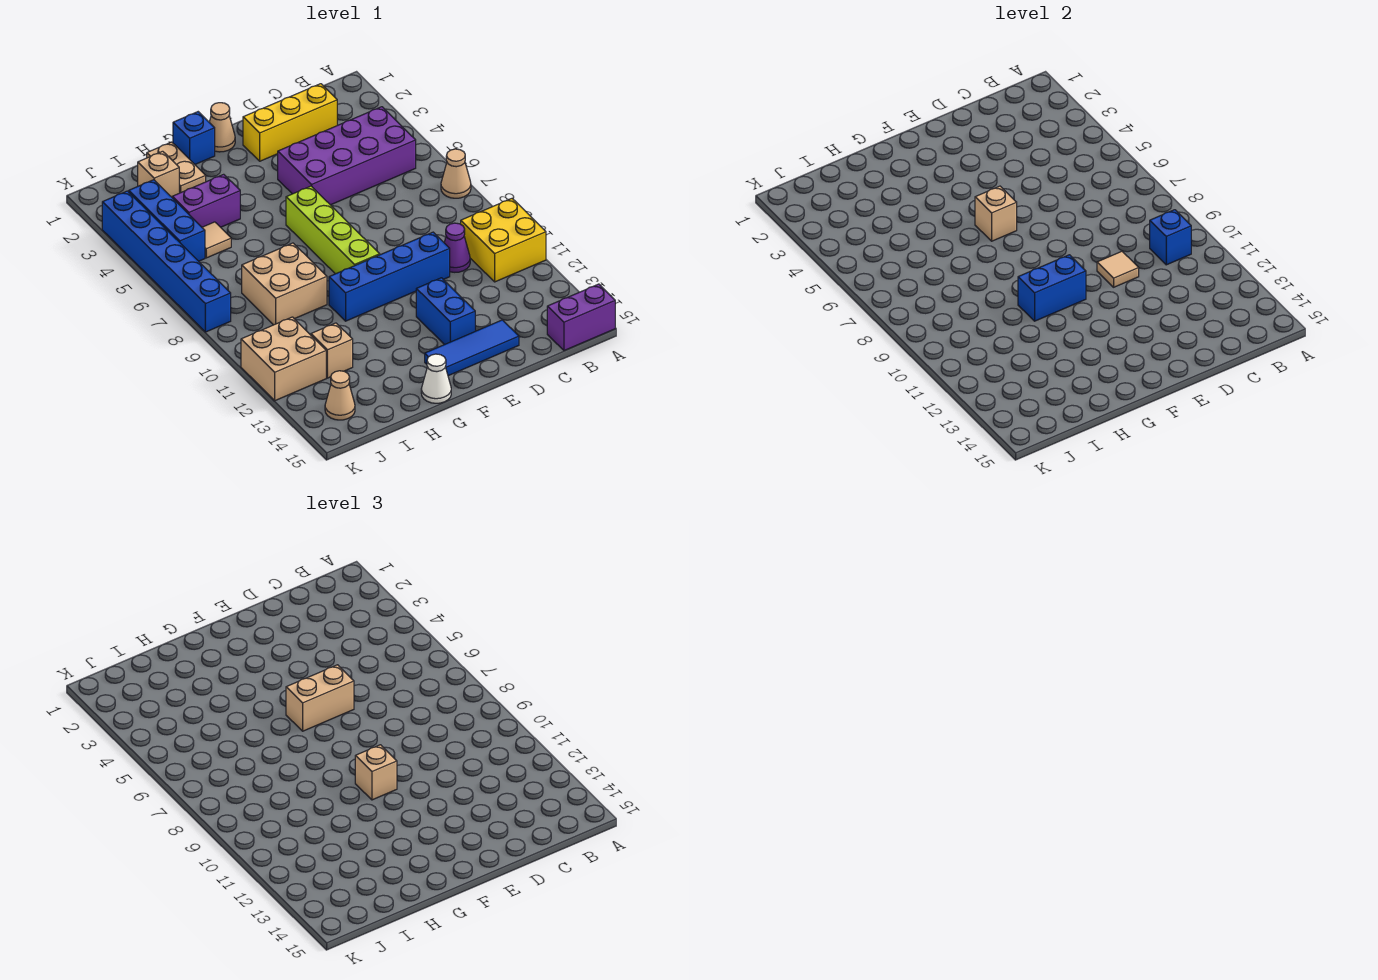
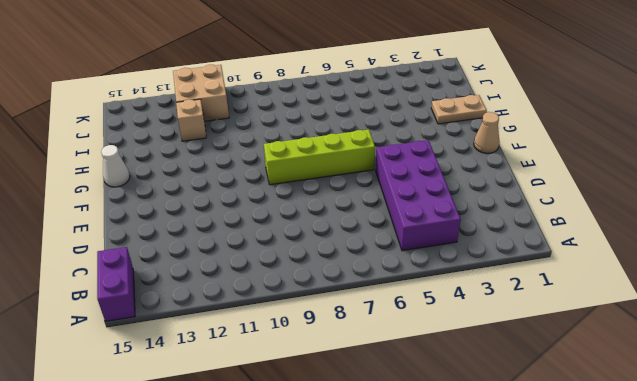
none -> tan 1x1 cone [441,149,471,198]
none -> yellow 2x2 brick [461,199,546,282]
none -> yellow 1x3 brick [243,84,337,161]

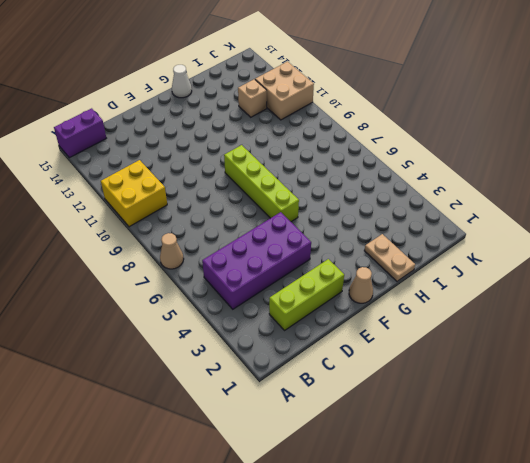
lime 1x3 brick [269,259,344,330] -> yellow 1x3 brick [243,84,337,161]
none -> purple 1x1 cone [444,223,470,272]
none -> blue 1x4 brick [329,232,450,321]
none -> blue 1x3 tile [425,320,519,376]

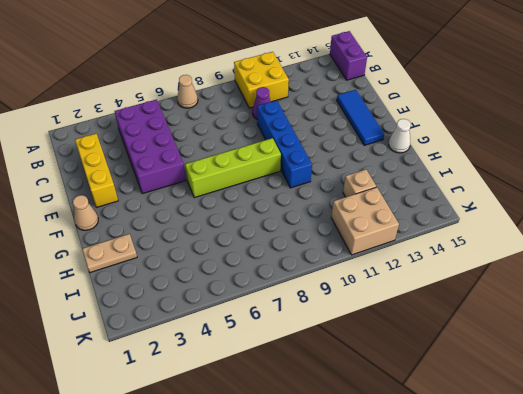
none -> blue 1x2 brick [416,278,475,345]
none -> blue 1x1 brick [173,112,215,164]
none -> purple 1x2 brick [172,174,240,227]

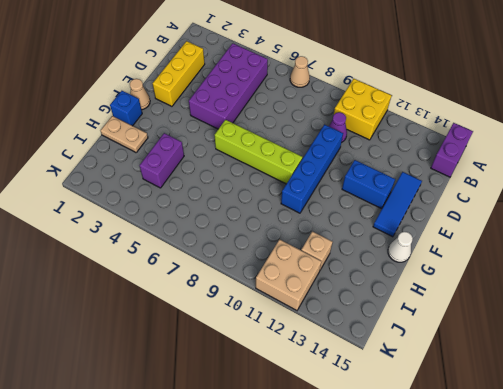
none -> tan 2x2 brick [242,243,327,325]
none -> tan 1x1 brick [137,151,179,197]
none -> tan 1x1 tile [202,222,231,258]

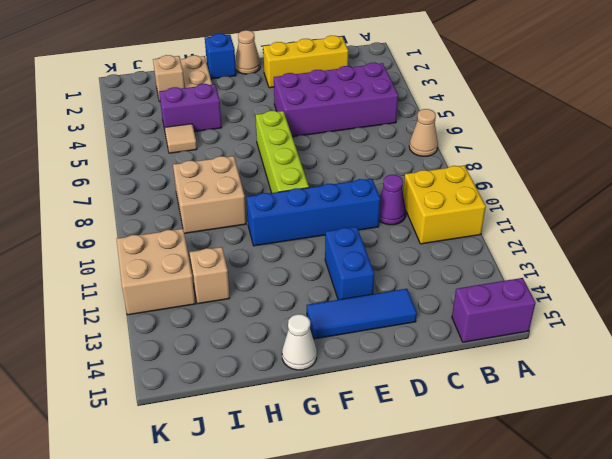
none -> blue 1x3 brick [129,180,205,261]
none -> tan 1x1 cone [325,371,355,420]
none -> blue 1x6 brick [102,191,231,332]

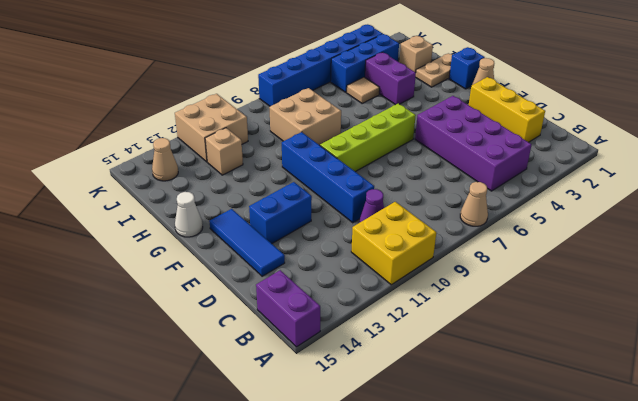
none -> blue 1x1 brick [1150,210,1191,265]
none -> tan 1x1 tile [1097,251,1139,287]
none -> tan 1x1 brick [975,186,1017,241]

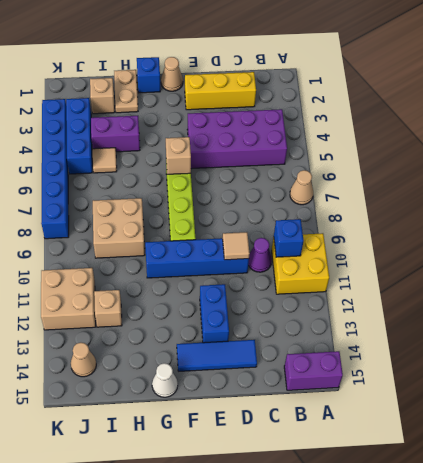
none -> blue 1x2 brick [1018,255,1086,321]
none -> tan 1x2 brick [286,665,354,731]
none -> tan 1x1 brick [355,745,397,800]

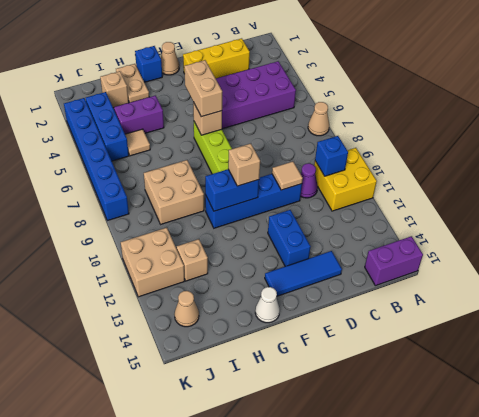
tan 1x2 brick [184,60,222,117] -> tan 1x2 brick turned to [286,665,354,731]

